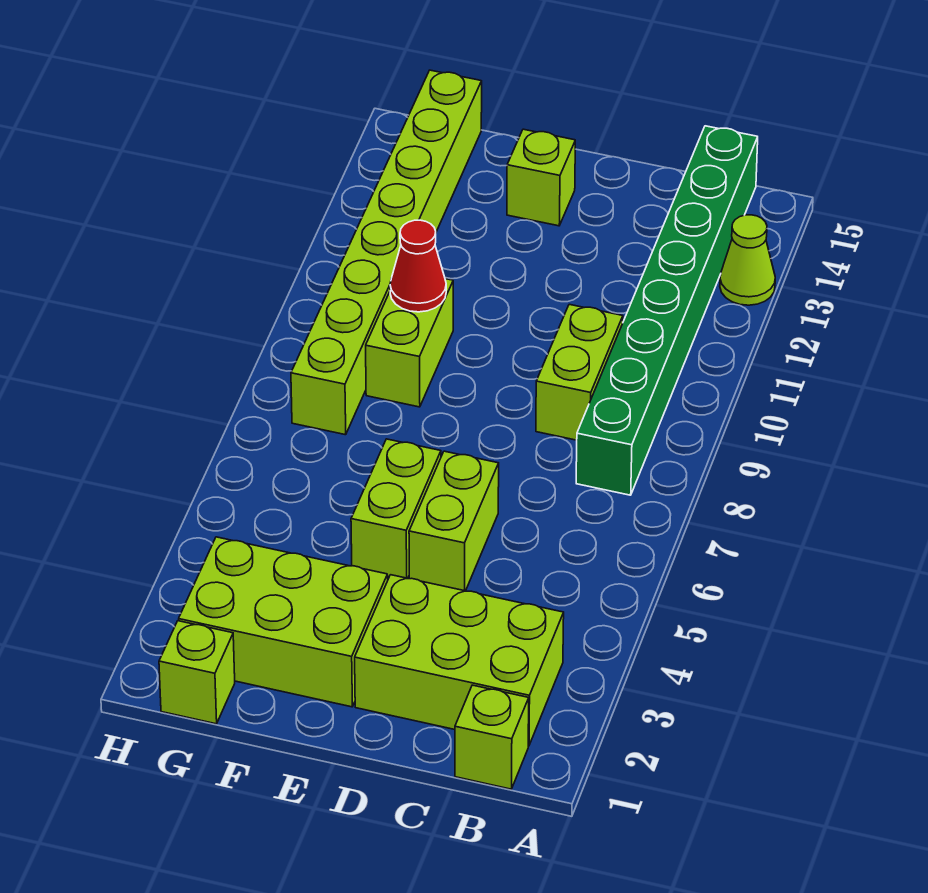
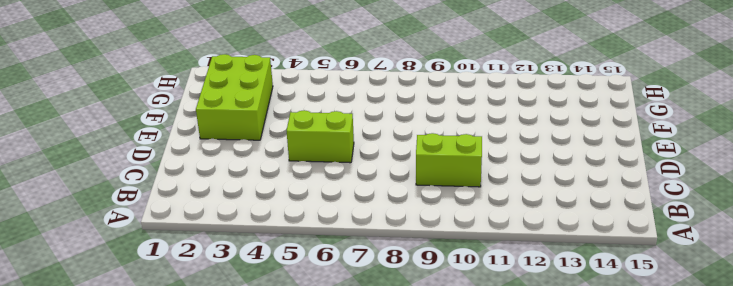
none -> lime 1x1 cone [720,215,775,305]
none -> lime 1x1 brick [455,685,529,789]
none -> lime 2x3 brick [355,575,564,746]

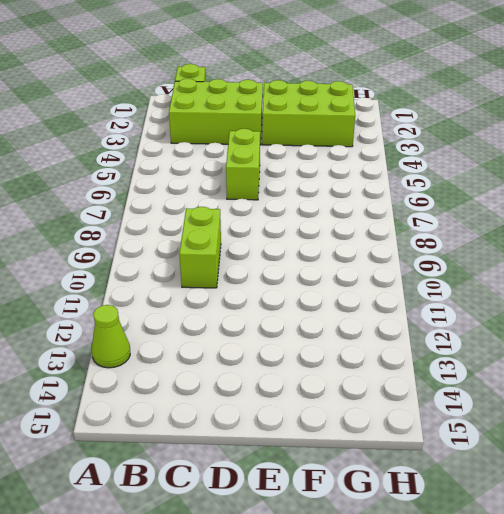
none -> green 1x8 brick [576,126,758,495]
none -> lime 1x2 brick [351,439,441,578]
none -> lime 1x1 brick [507,129,575,226]

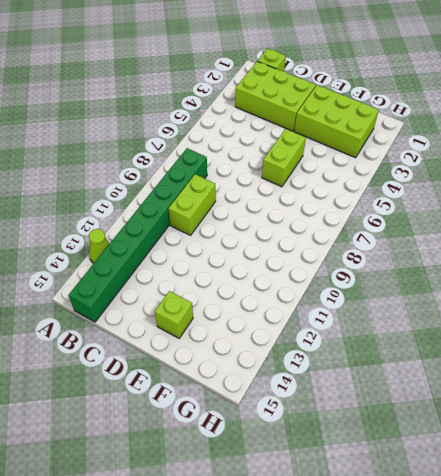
none -> lime 1x2 brick [409,451,499,591]
none -> lime 1x2 brick [366,279,453,407]
none -> lime 1x1 brick [159,621,235,724]

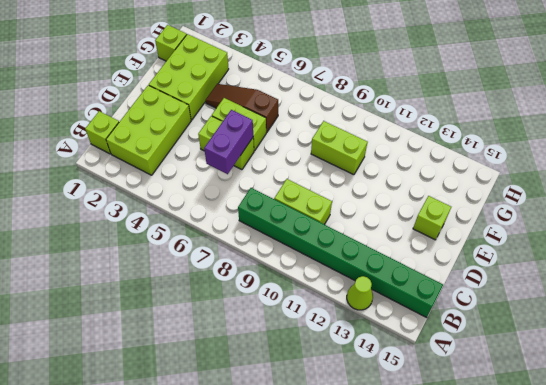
purple 1x2 brick [204,110,253,174] -> none
brown 1x3 slope [205,84,278,133] -> none
none -> lime 1x8 brick [291,70,482,435]
none -> red 1x1 cone [390,220,446,312]

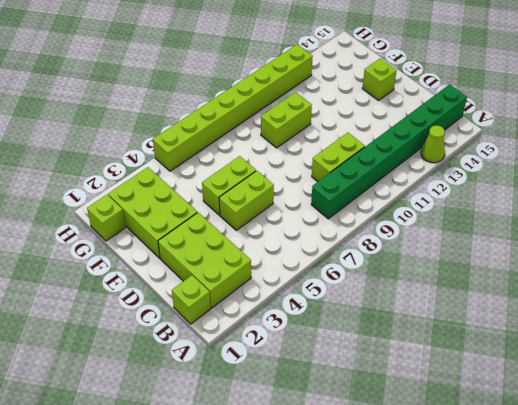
lime 1x8 brick [153,44,313,171] -> lime 1x8 brick moved to [291,70,482,435]
none -> red 1x1 cone [390,220,446,312]

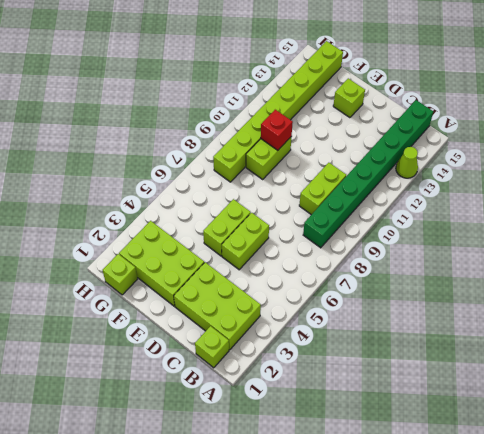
red 1x1 brick [261,110,293,150] -> red 1x1 cone [390,220,446,312]

